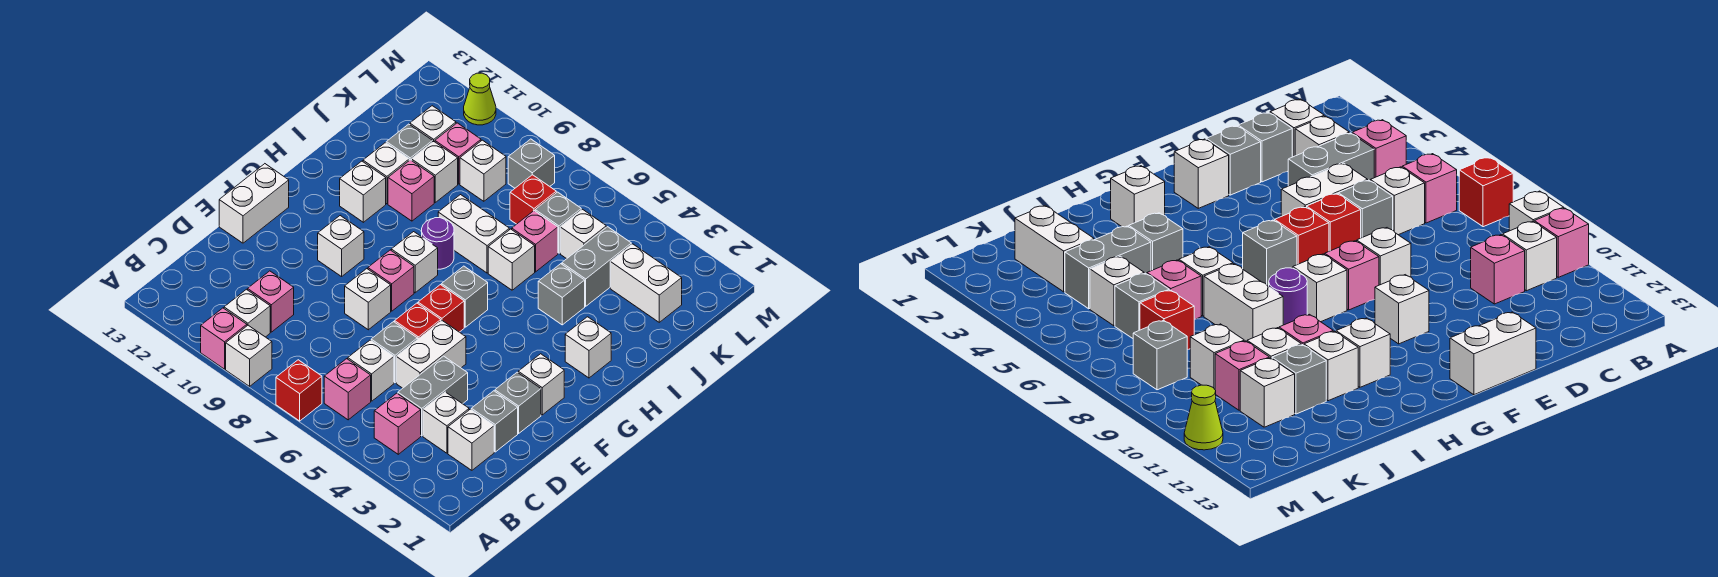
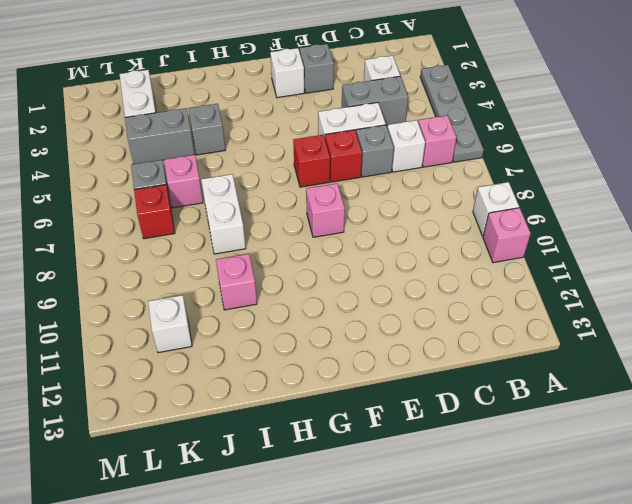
grey 1x4 plate [420,65,484,162] -> none
none -> red 1x1 brick [276,360,322,421]
none -> pink 1x1 brick [374,393,421,454]
none -> white 1x1 brick [224,289,270,337]
none -> white 1x1 brick [448,409,494,470]

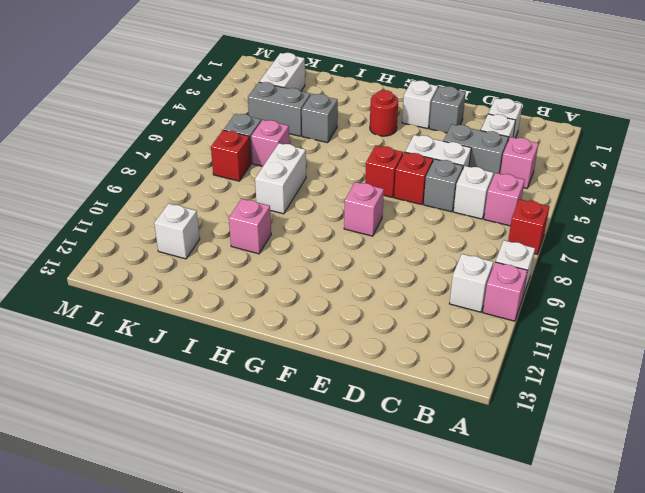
red 1x1 round brick [370,90,398,136] -> none
none -> pink 1x1 brick [248,271,294,332]
none -> grey 1x1 brick [471,391,518,452]
none -> white 1x1 brick [345,269,391,330]
none -> white 1x2 brick [219,164,289,243]

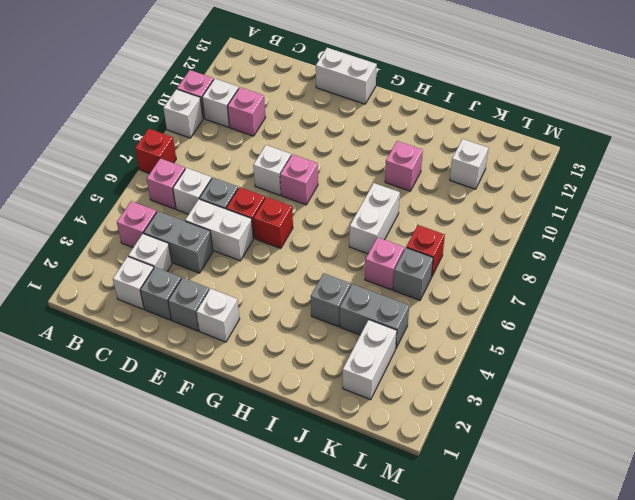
none -> white 1x1 brick [318,216,364,277]
none -> grey 1x1 brick [441,266,488,327]
none -> white 1x1 brick [391,232,438,293]
none -> white 1x1 brick [565,317,611,378]

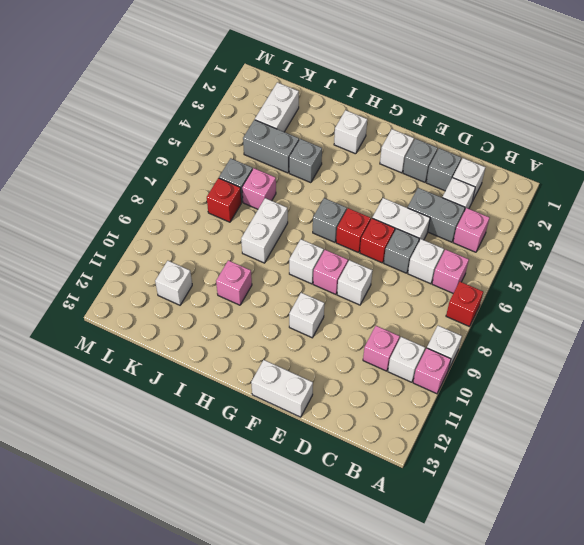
none -> purple 1x1 round brick [422,218,454,269]
none -> white 1x1 brick [340,161,386,222]
none -> white 1x1 brick [488,229,535,290]
none -> white 1x1 brick [363,143,409,204]

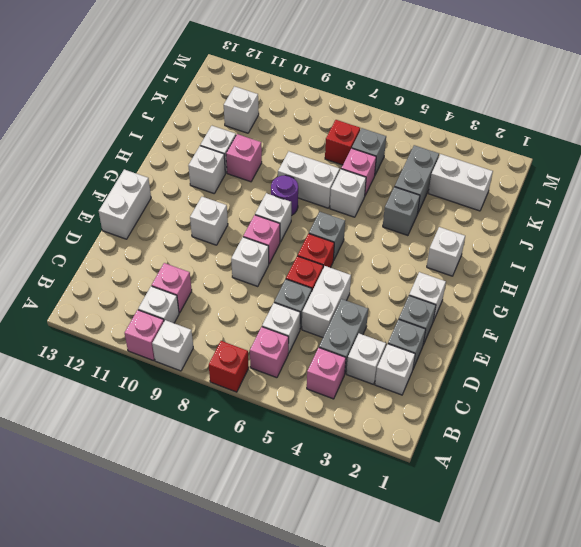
none -> white 1x1 brick [412,142,458,202]
none -> grey 1x1 brick [386,124,433,160]
none -> white 1x1 brick [560,209,606,259]
none -> white 1x1 brick [460,140,506,201]

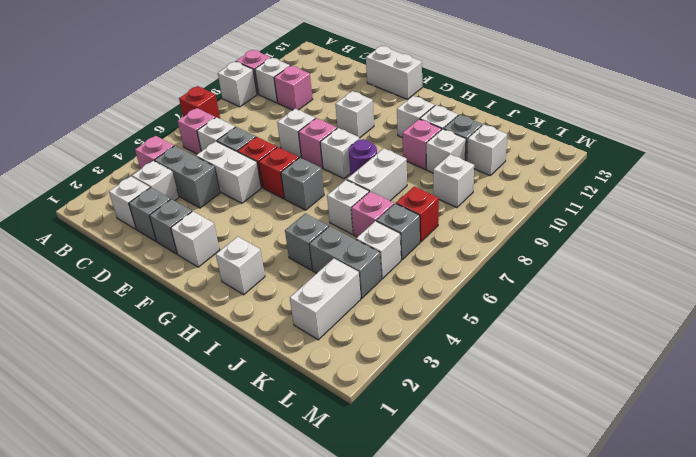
none -> pink 1x1 brick [435,123,481,184]
none -> grey 1x1 brick [508,139,555,188]
none -> lime 1x1 cone [464,73,496,125]

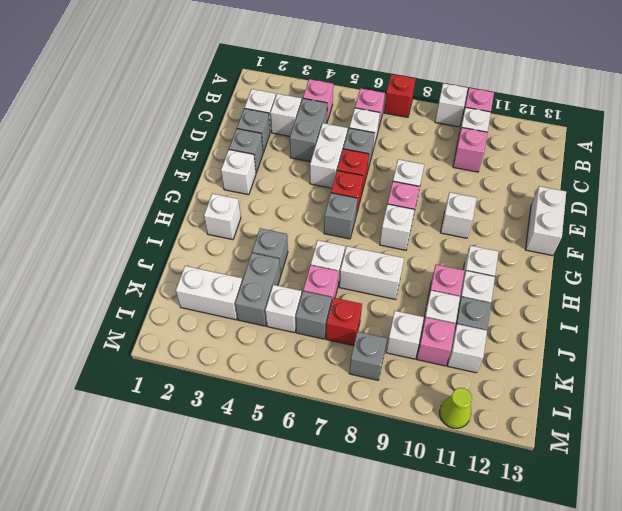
none -> purple 1x1 round brick [422,218,454,269]

